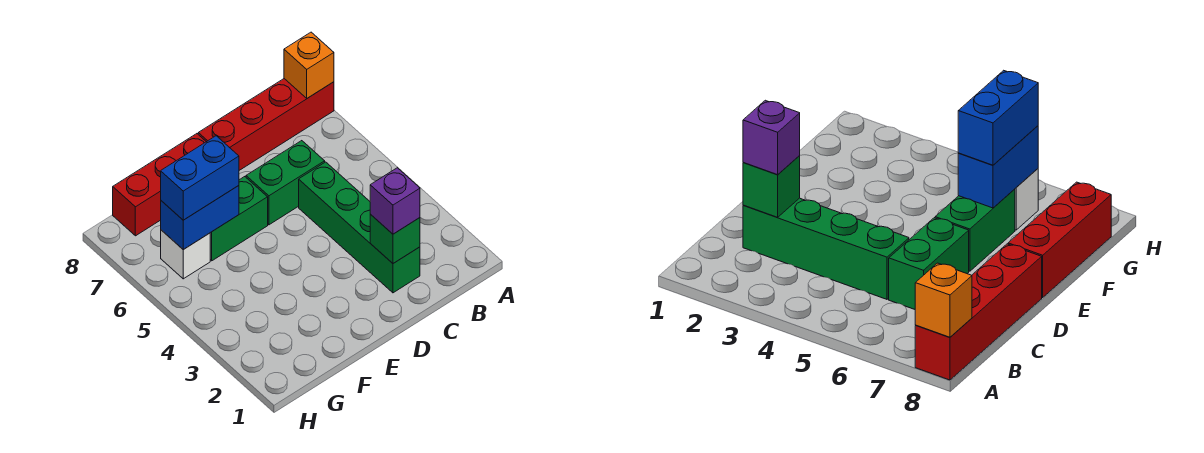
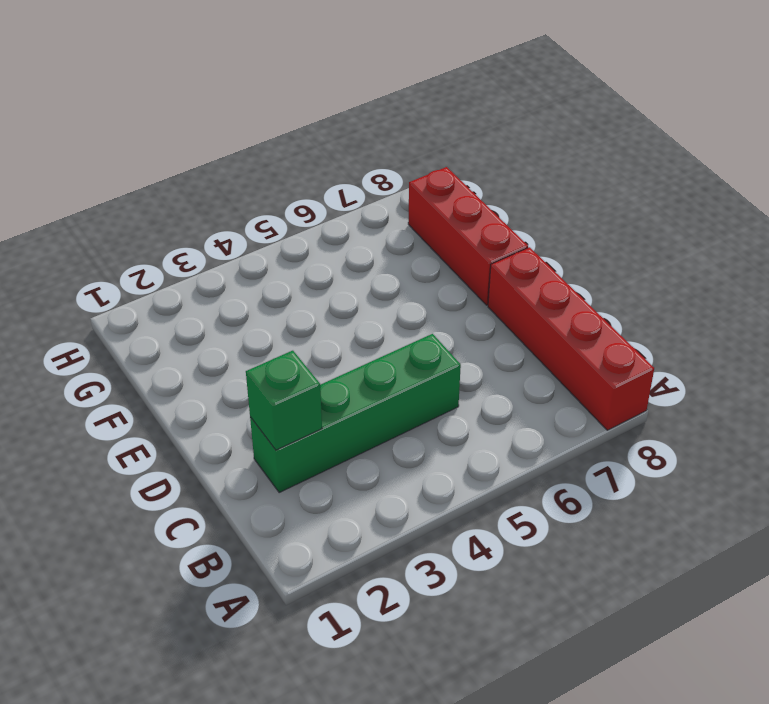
none -> green 1x2 brick [246,141,325,225]
none -> green 1x2 brick [210,177,268,261]

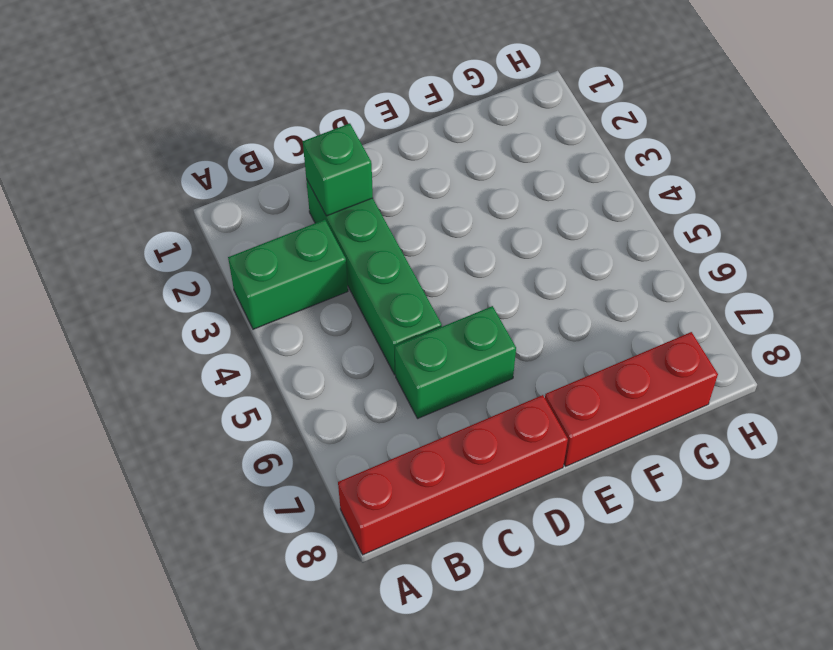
green 1x2 brick [228,220,348,329] -> green 1x2 brick moved to [210,177,268,261]
none -> white 1x1 brick [161,230,210,279]
none -> orange 1x1 brick [284,32,334,98]

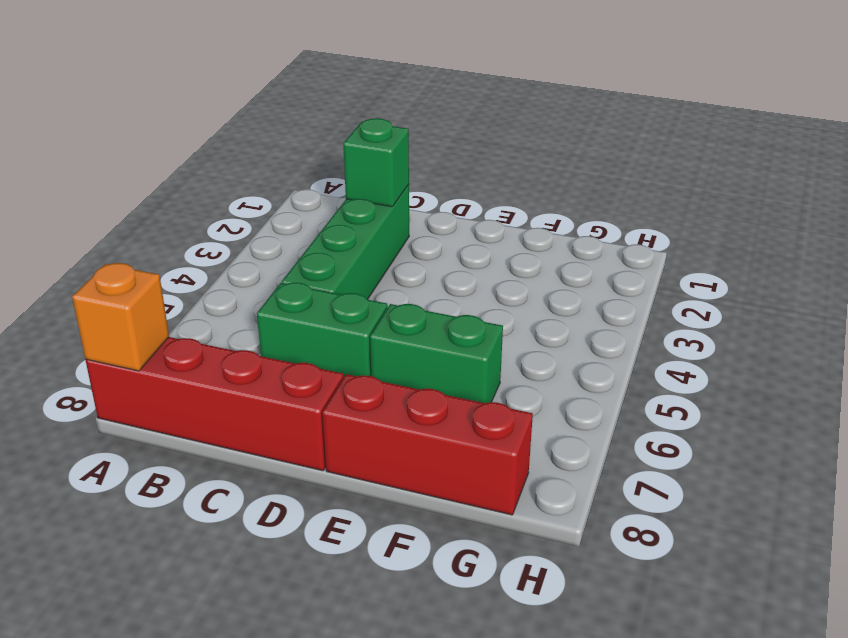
none -> white 1x1 brick [161,230,210,279]
none -> blue 1x2 brick [161,186,239,250]

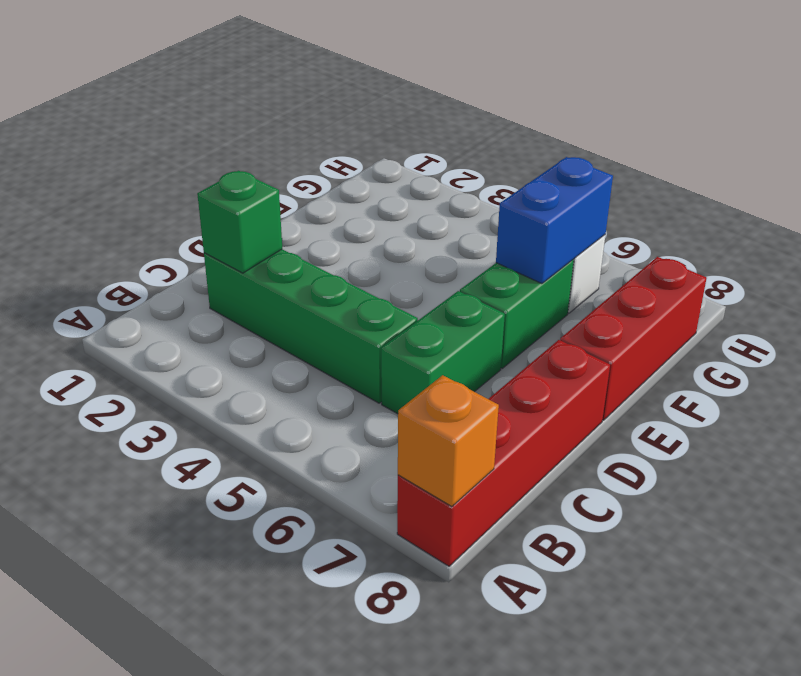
none -> purple 1x1 brick [370,168,420,234]
none -> blue 1x2 brick [161,136,239,220]

